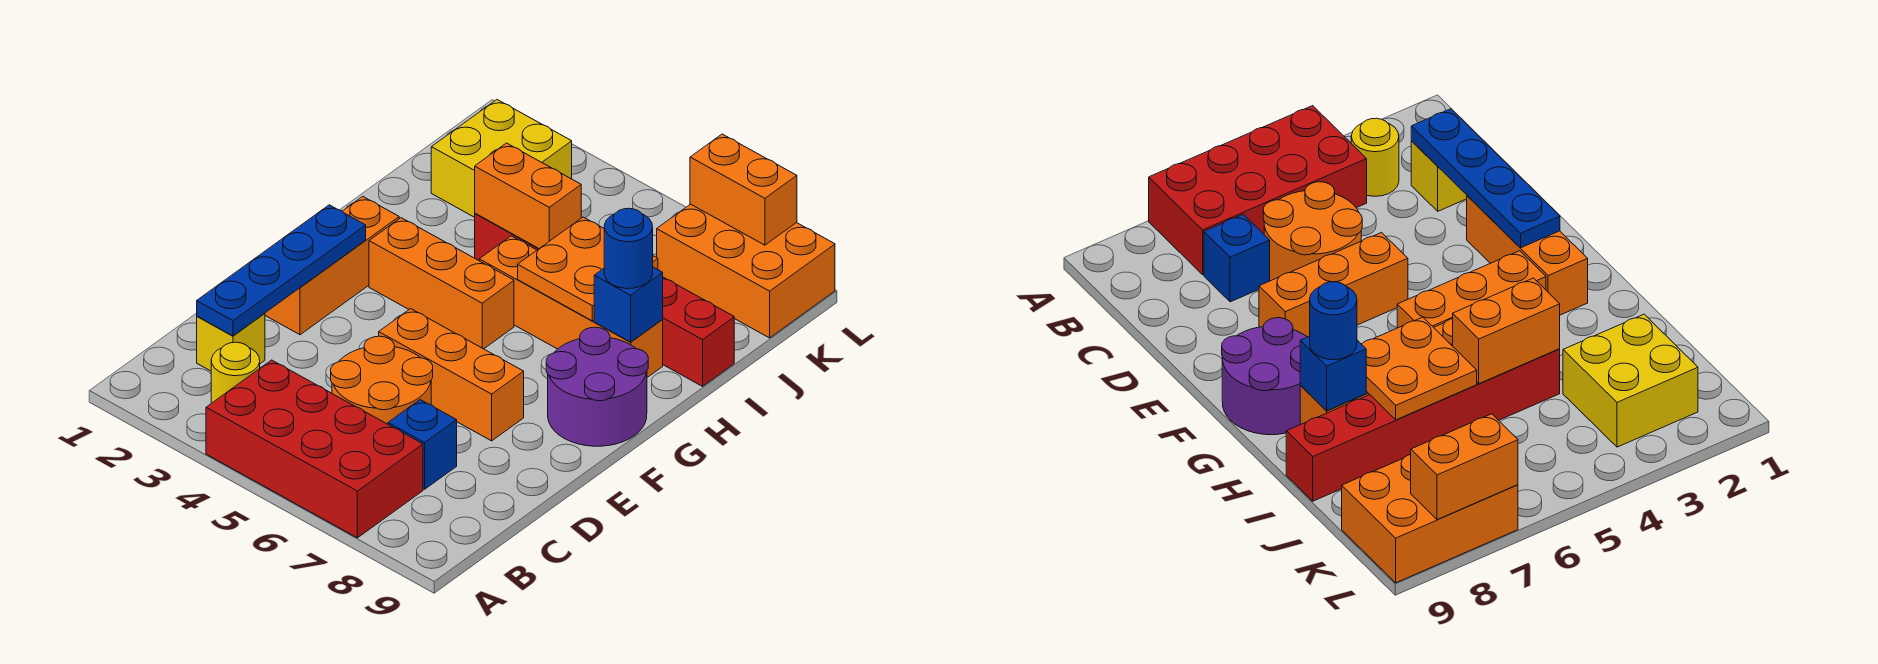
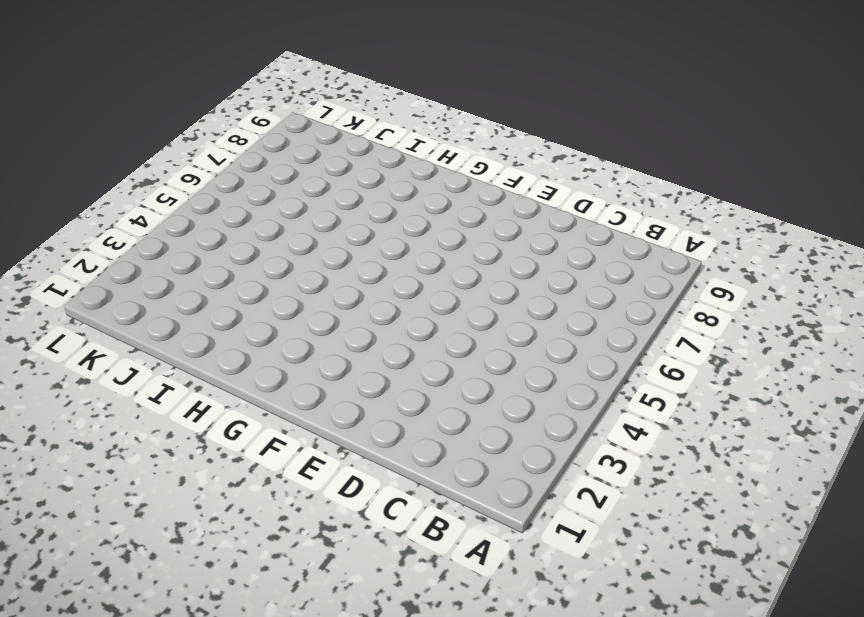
none -> red 2x4 brick [206,360,423,538]
none -> yellow 1x1 round brick [211,342,260,403]
none -> yellow 1x1 brick [197,313,265,371]

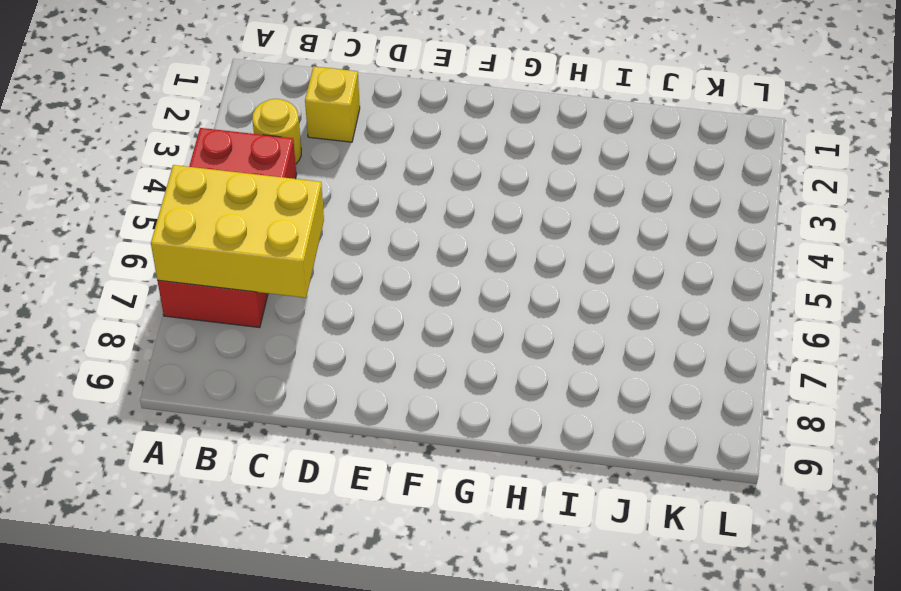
yellow 2x3 brick [151,165,324,298] -> none
none -> orange 2x2 round brick [331,336,433,424]
none -> blue 1x1 brick [388,400,457,489]
none -> orange 1x3 brick [265,197,399,335]

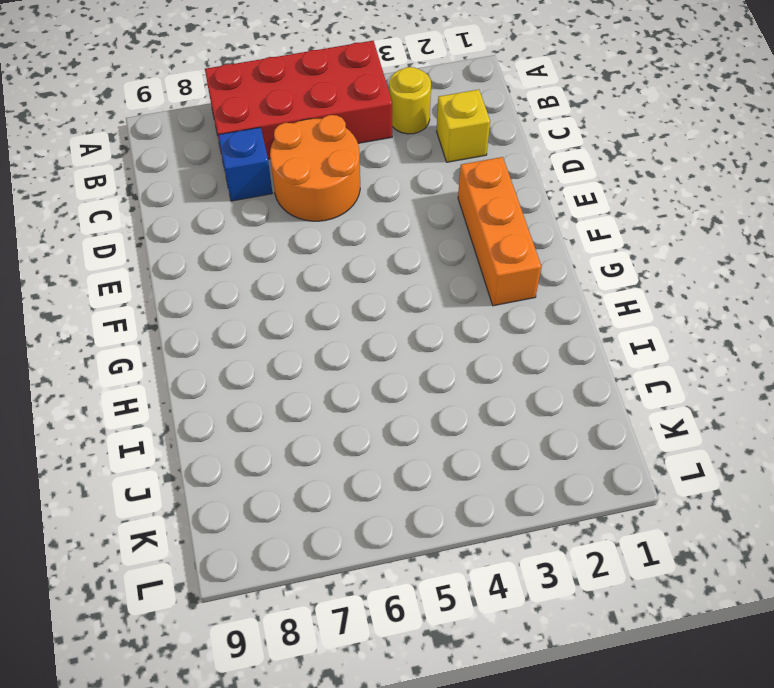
none -> orange 1x3 brick [379,309,524,441]
none -> purple 2x2 round brick [546,327,648,446]
none -> orange 1x3 brick [369,218,514,349]

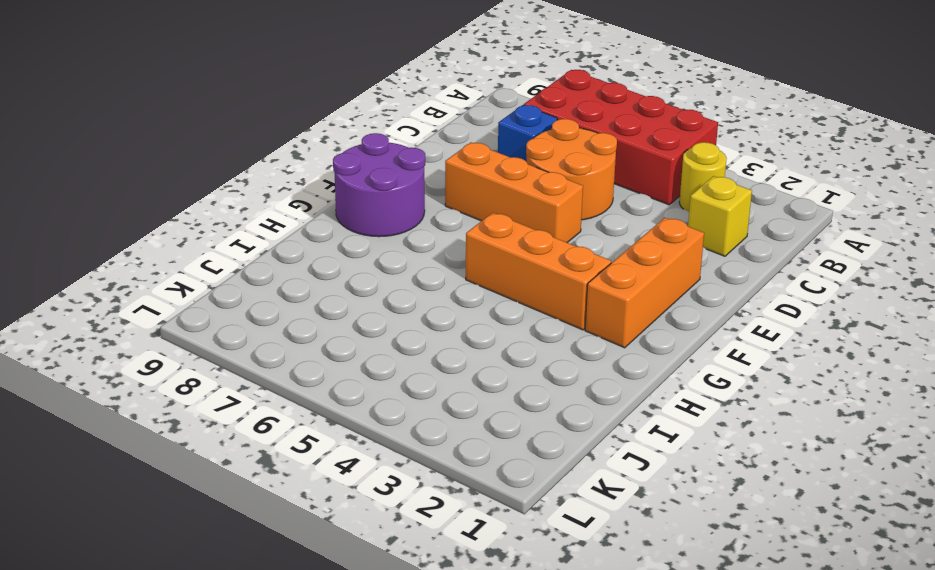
none -> orange 1x4 brick [479,236,663,377]
none -> red 1x6 brick [475,213,734,386]
none -> yellow 2x2 brick [431,100,572,217]

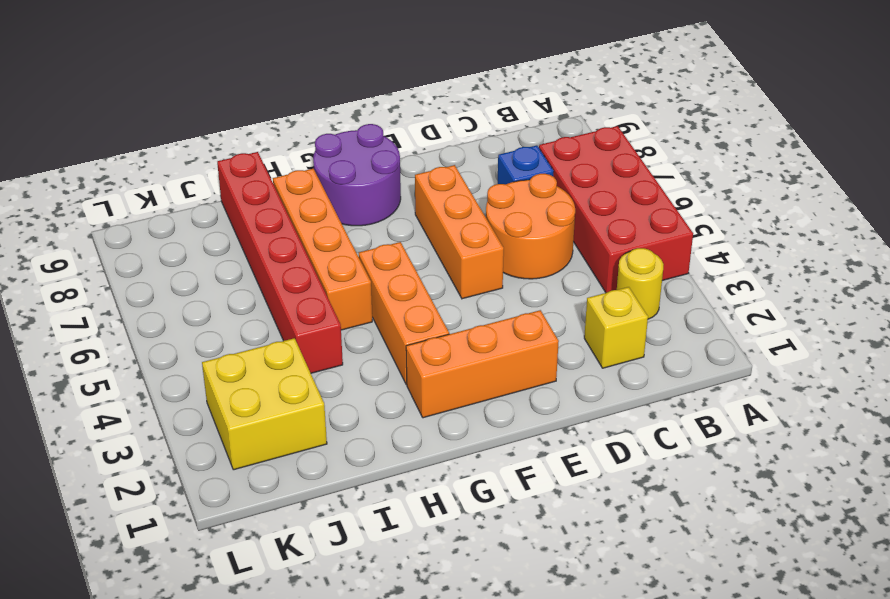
none -> orange 2x3 brick [657,204,835,338]
none -> blue 1x4 plate [197,205,366,336]
none -> orange 2x2 plate [518,217,658,321]

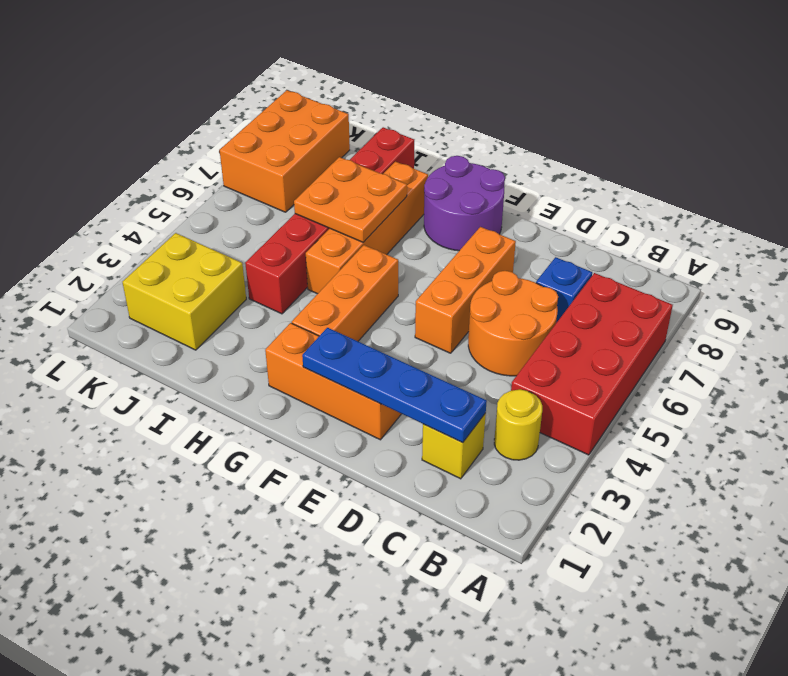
none -> blue 1x1 brick [594,267,663,342]
none -> orange 1x2 brick [475,143,581,248]
none -> orange 1x2 brick [690,134,797,245]

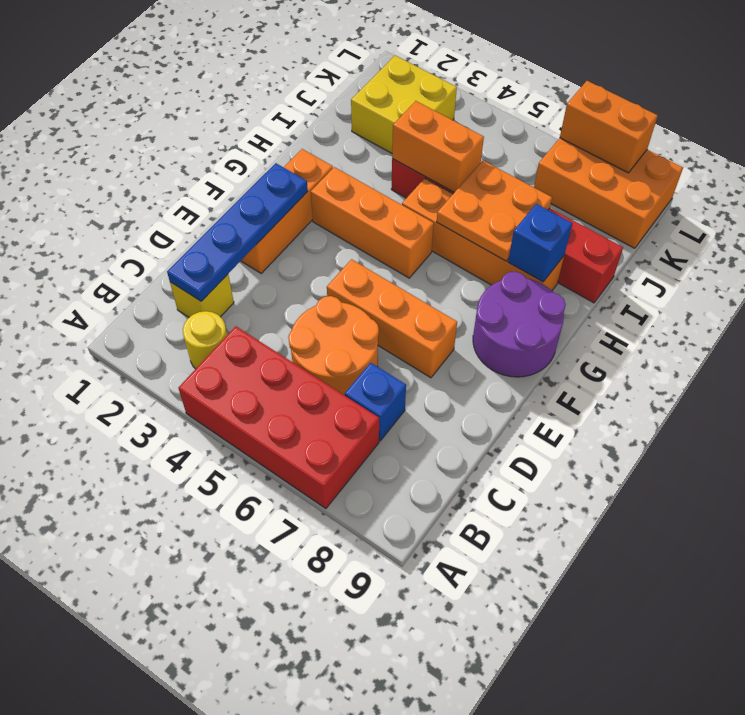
none -> blue 1x1 round brick [604,208,653,289]

